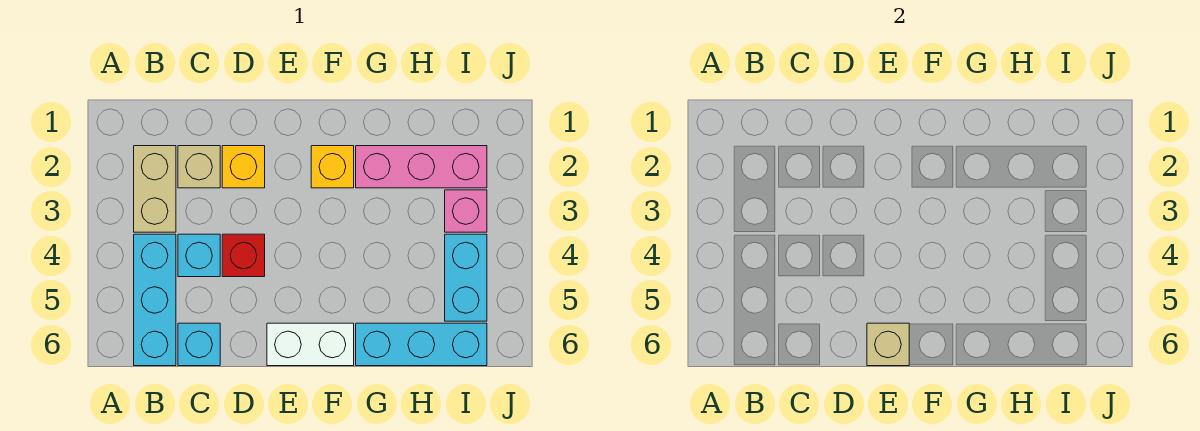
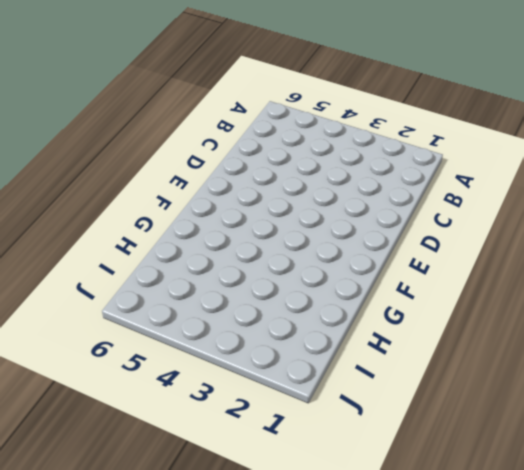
none -> tan 1x2 brick [134,146,176,232]
none -> cyan 1x3 brick [134,234,176,366]
none -> tan 1x1 brick [178,146,220,188]

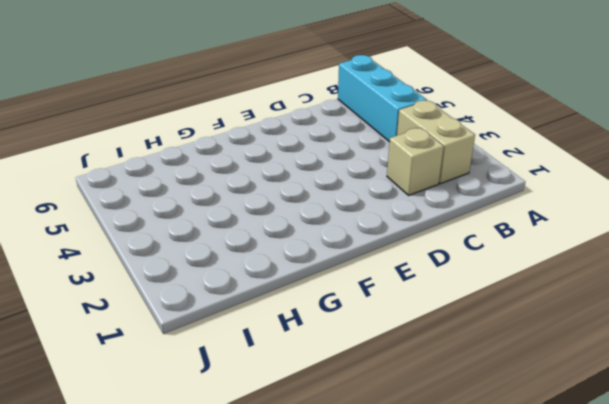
none -> cyan 1x1 brick [178,234,220,277]
none -> cyan 1x1 brick [178,323,220,366]
none -> yellow 1x1 brick [222,146,265,188]

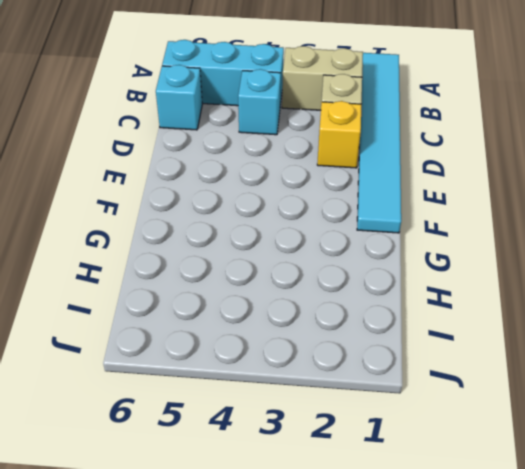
cyan 1x6 tile [357,53,401,233] -> none
none -> red 1x1 brick [222,234,265,277]
none -> white 1x2 brick [267,323,354,366]
none -> yellow 1x1 brick [311,146,354,188]

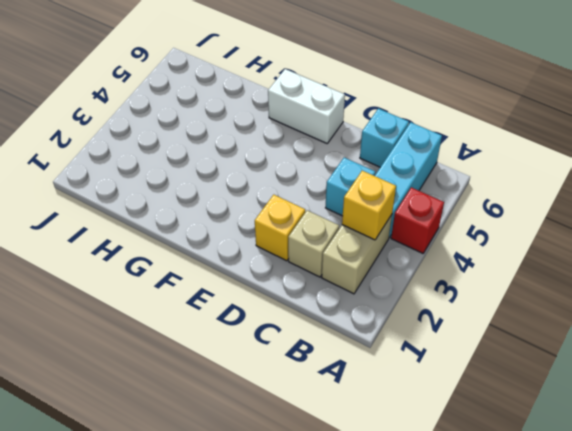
red 1x1 brick [391,187,444,253] -> red 1x1 brick moved to [222,234,265,277]
yellow 1x1 brick [342,170,396,240] -> yellow 1x1 brick moved to [311,146,354,188]
none -> pink 1x3 brick [356,146,487,188]
none -> cyan 1x3 brick [356,323,487,366]
none -> pink 1x1 brick [445,190,487,232]

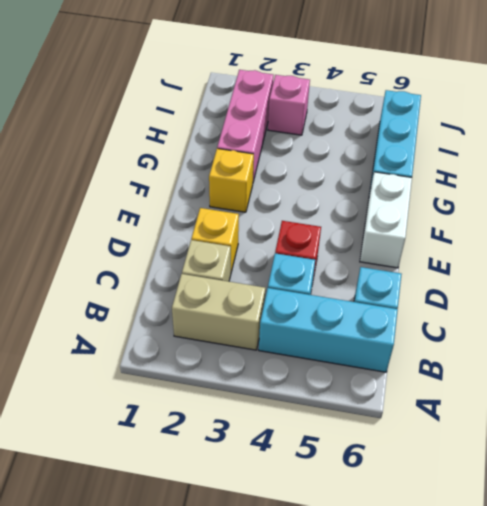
none -> cyan 1x2 brick [445,234,487,321]
none -> tan 1x1 brick [867,323,909,366]

